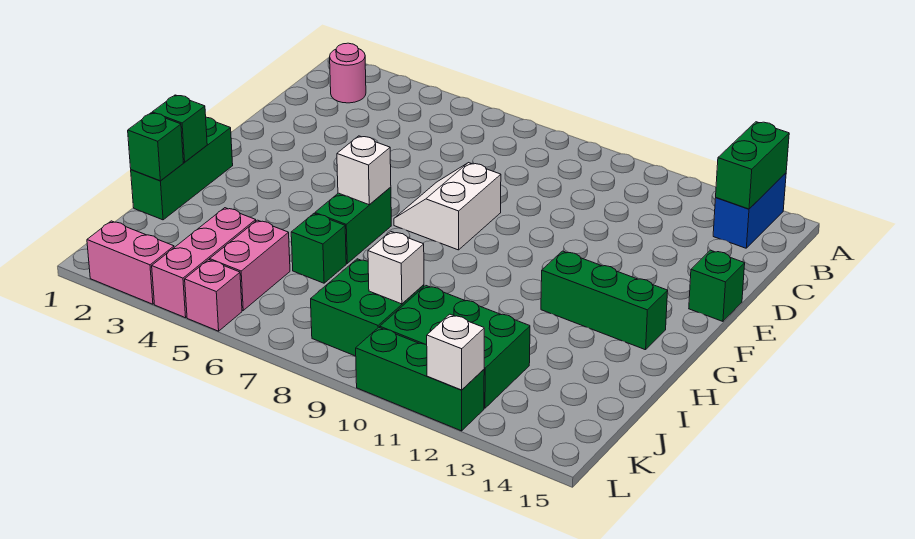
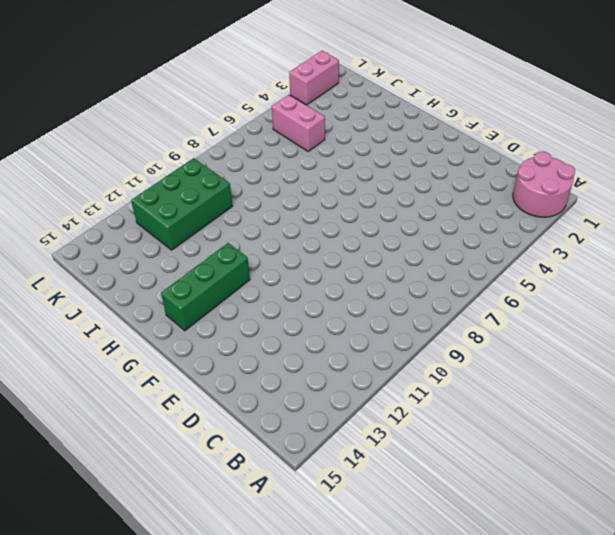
pink 2x2 round brick [513,151,575,217] -> pink 1x1 round brick [330,43,366,103]
none -> blue 1x2 brick [713,173,786,248]
none -> white 2x2 slope [394,163,501,250]
none -> green 1x1 brick [689,250,745,321]

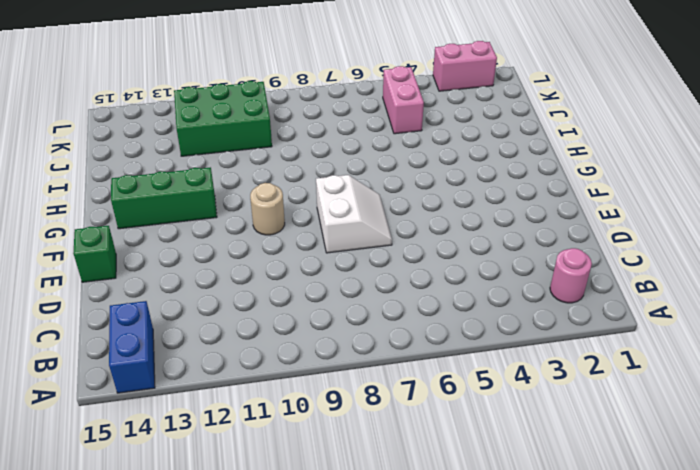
tan 1x1 round brick [250,183,285,235] -> none
none -> green 1x3 brick [131,117,233,220]
none -> green 1x2 brick [315,187,391,263]
none -> green 1x1 brick [291,214,346,283]

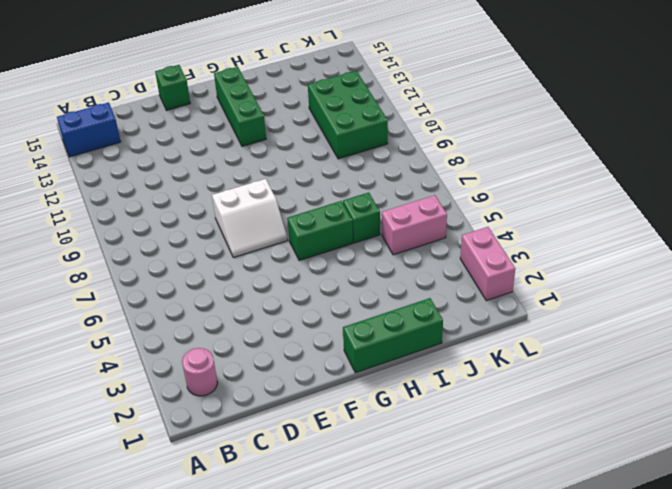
none -> pink 1x3 brick [152,208,256,318]
none -> green 2x2 brick [311,259,424,356]
none -> pink 1x1 brick [185,260,242,331]

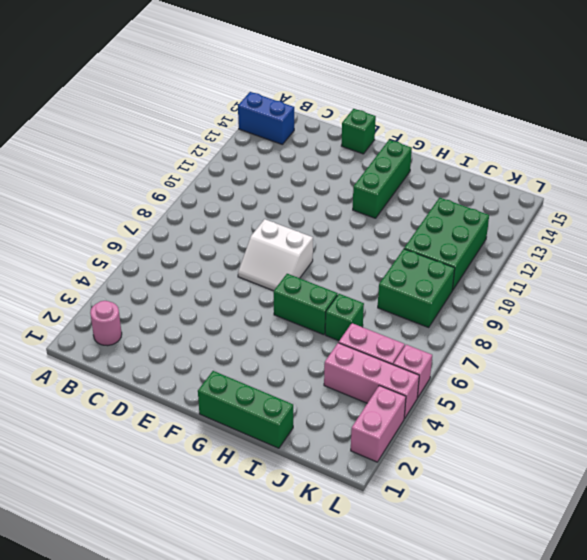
none -> green 1x3 brick [356,327,484,431]
none -> green 1x2 brick [716,122,789,209]
none -> white 1x1 brick [337,136,391,205]

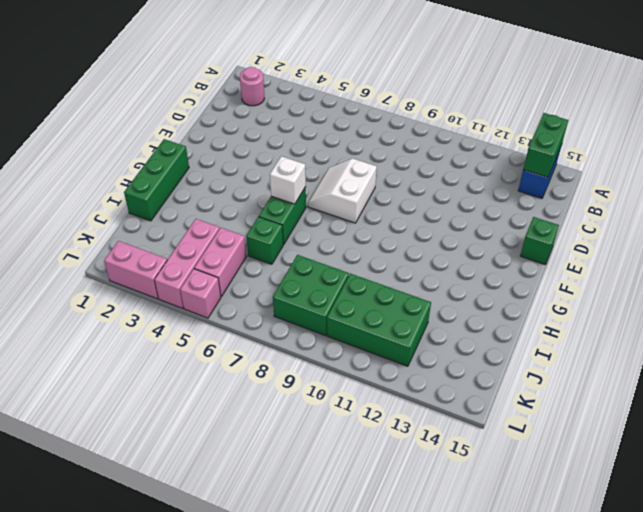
none -> green 1x3 brick [541,251,668,350]
none -> green 1x3 brick [356,327,484,431]
none -> green 1x1 brick [152,95,207,162]

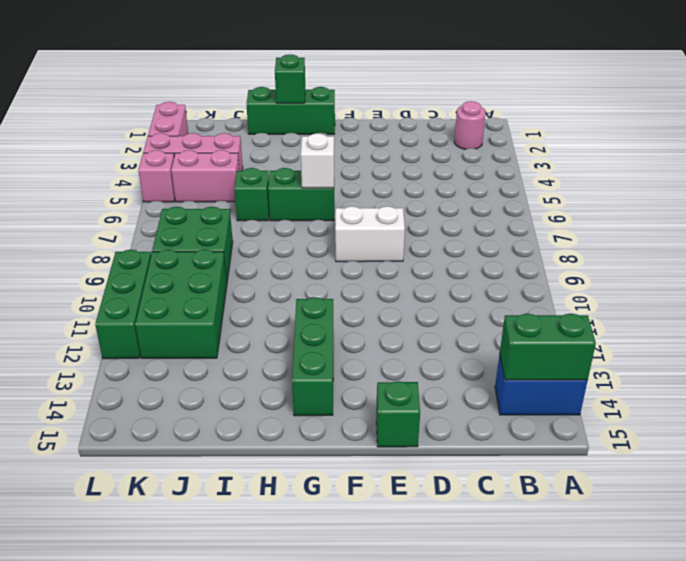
none -> green 1x1 brick [128,113,183,181]
none -> white 1x1 brick [368,231,424,304]
none -> white 1x1 brick [427,314,484,390]

